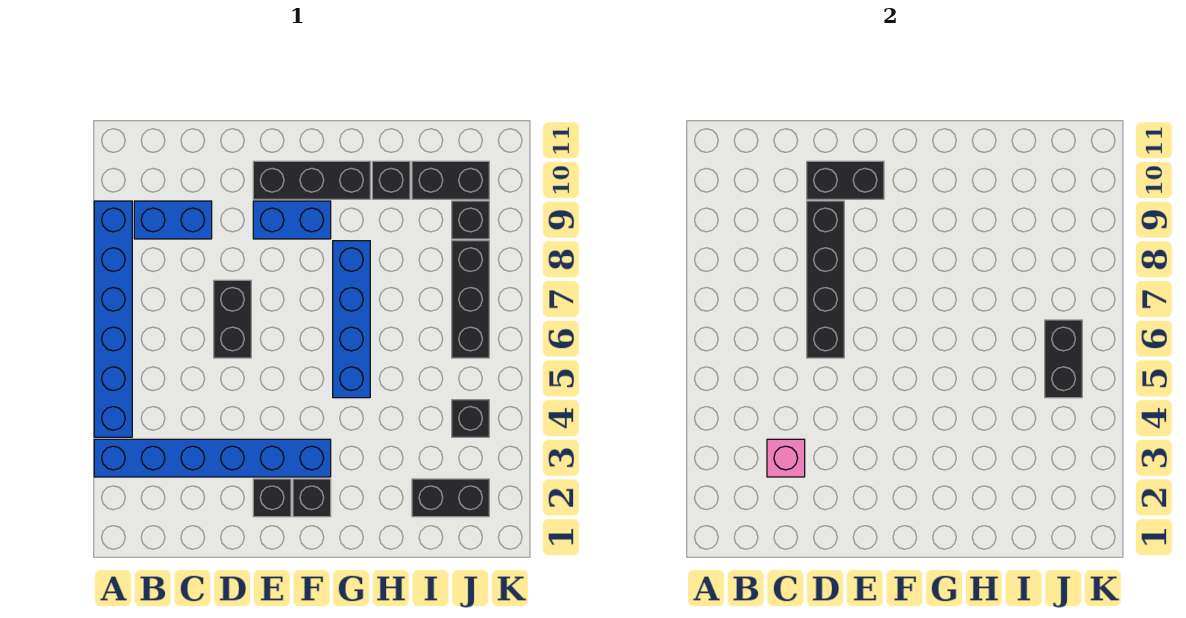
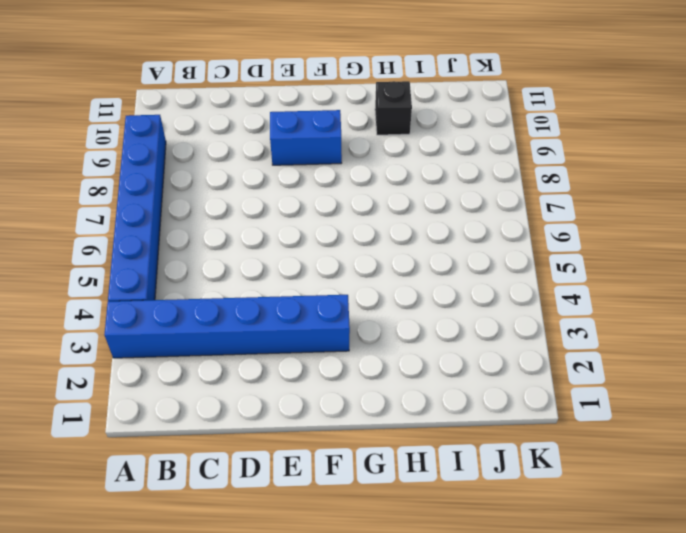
none -> blue 1x2 brick [134,201,212,239]
none -> black 1x2 brick [214,280,251,358]
none -> black 1x1 brick [253,479,291,517]

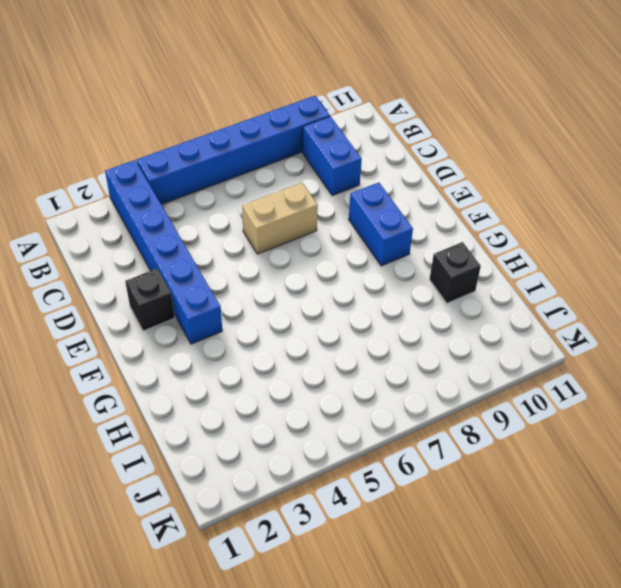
tan 1x2 brick [242,183,318,254] -> black 1x2 brick [214,280,251,358]
none -> black 1x3 brick [253,161,370,199]
none -> black 1x1 brick [293,479,331,517]
none -> blue 1x4 brick [333,241,370,398]

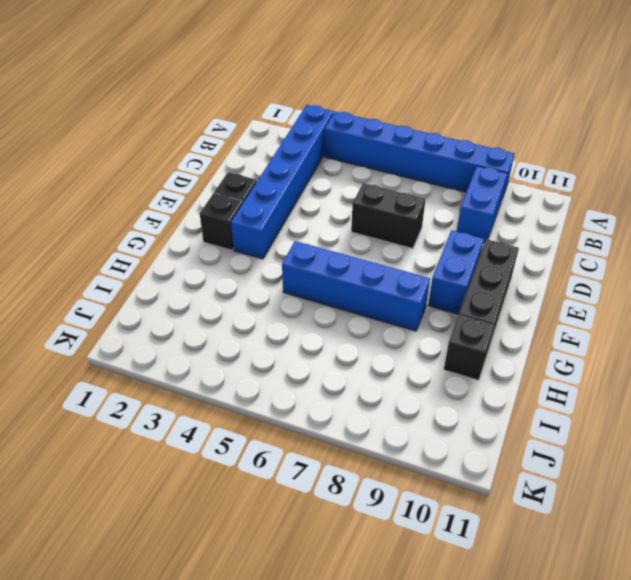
none -> black 1x2 brick [412,479,489,517]
none -> black 1x2 brick [412,161,489,199]
none -> black 1x1 brick [452,400,489,437]

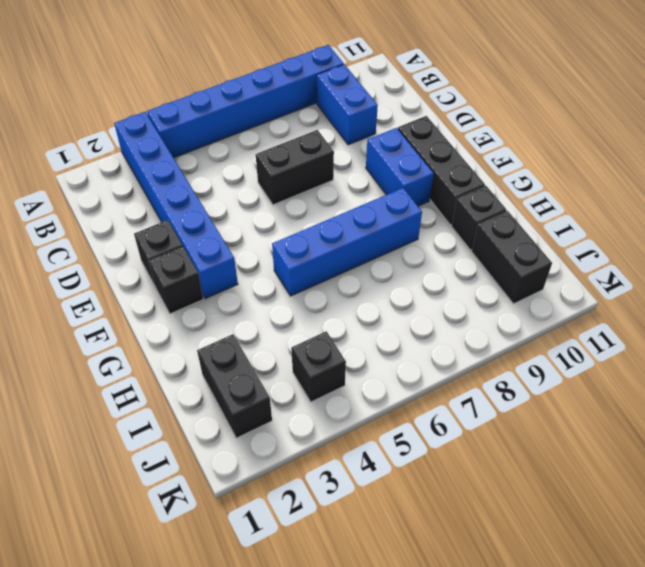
none -> black 1x3 brick [452,241,489,358]
none -> black 1x1 brick [452,201,489,239]
none -> pink 1x1 brick [767,439,805,477]

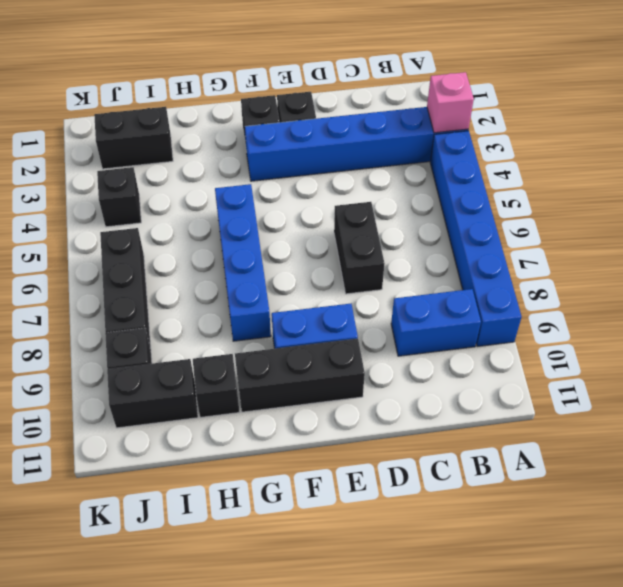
pink 1x1 brick [427,72,474,133] -> pink 1x1 brick moved to [767,439,805,477]
none -> black 1x4 brick [807,201,844,358]
none -> black 1x2 brick [807,161,884,199]
none -> black 1x2 brick [1045,320,1082,398]

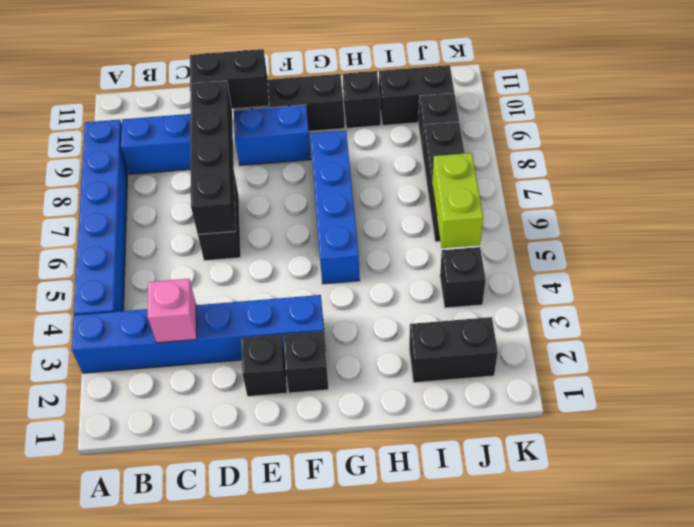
lime 1x2 brick [432,153,483,248] -> black 1x2 brick [1045,320,1082,398]

